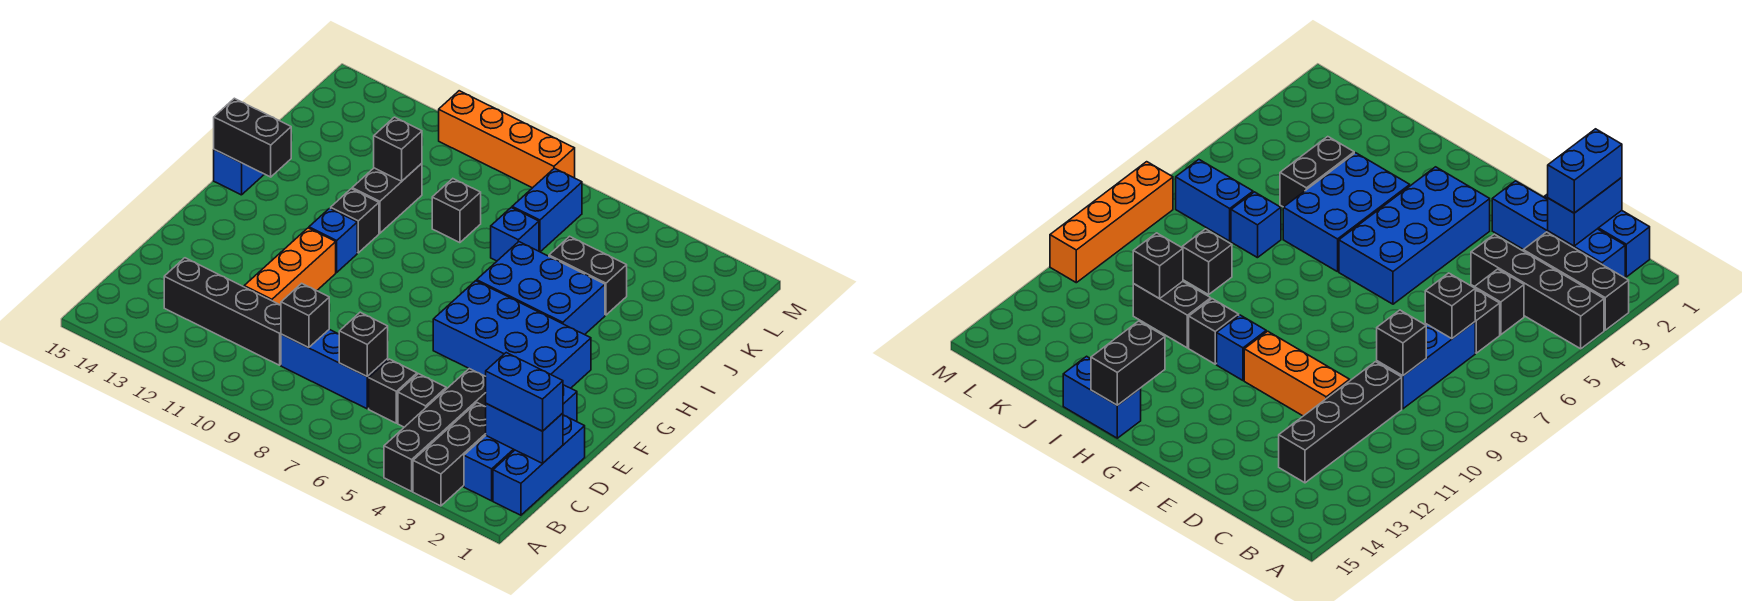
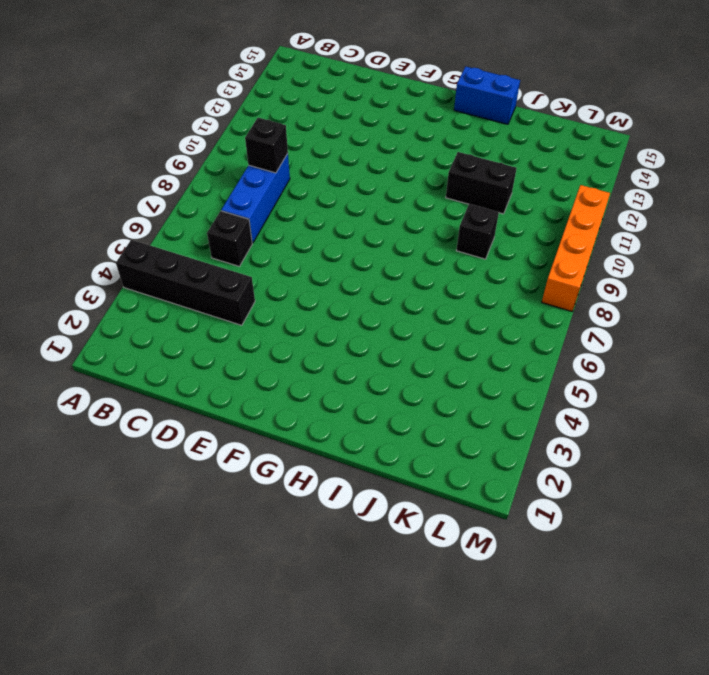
none -> black 1x3 brick [413,403,486,506]
none -> blue 1x3 brick [493,415,585,515]
none -> blue 1x4 brick [464,385,577,501]

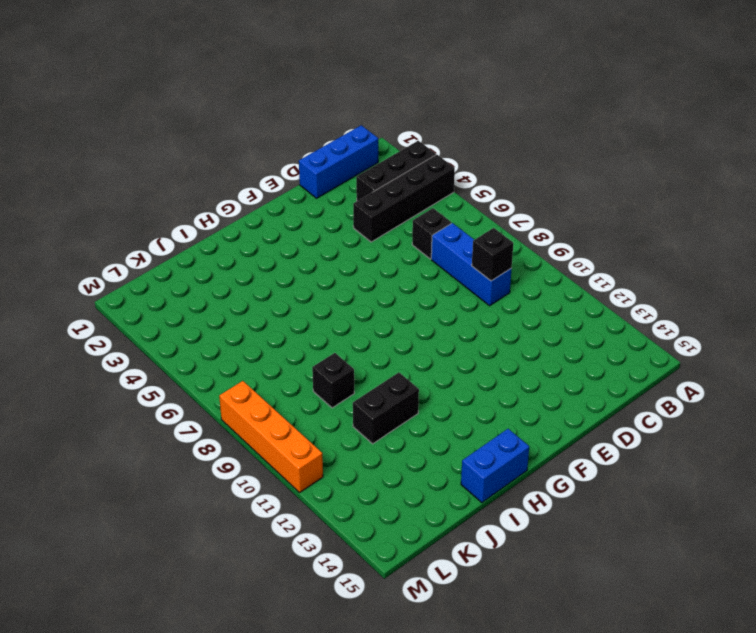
none -> blue 1x4 brick [464,385,577,501]
none -> black 1x1 brick [398,374,446,427]
none -> black 1x4 brick [164,258,281,365]

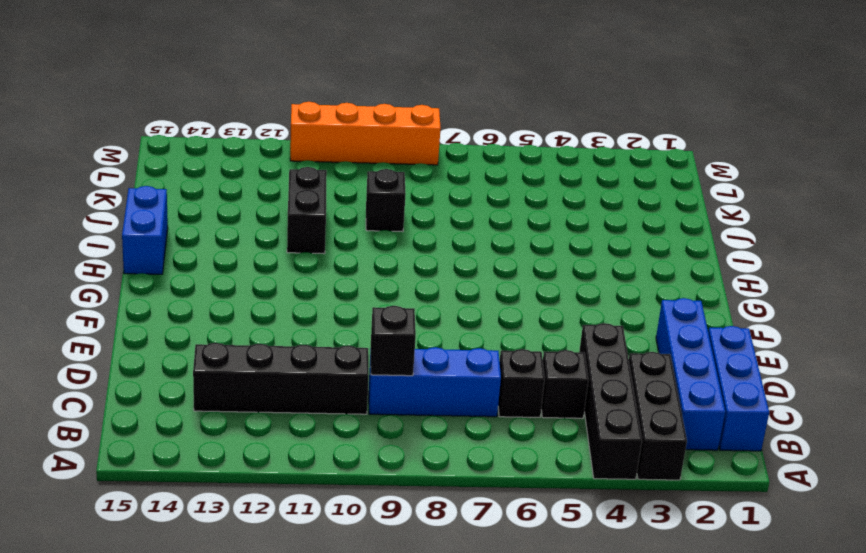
none -> orange 1x3 brick [244,228,336,305]
none -> blue 2x4 brick [433,281,591,388]
none -> blue 1x1 brick [309,208,357,272]

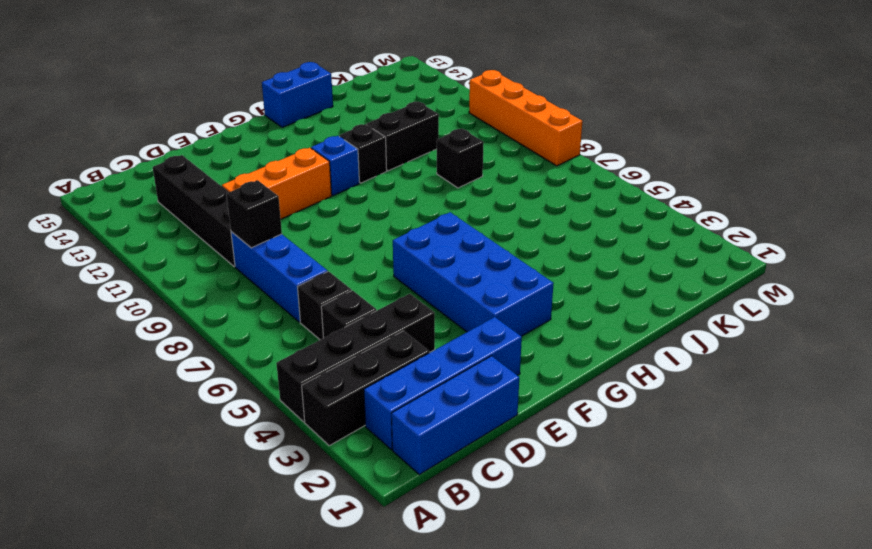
none -> blue 2x3 brick [477,242,605,335]
none -> black 1x2 brick [549,236,627,315]
none -> blue 1x1 brick [491,208,539,261]

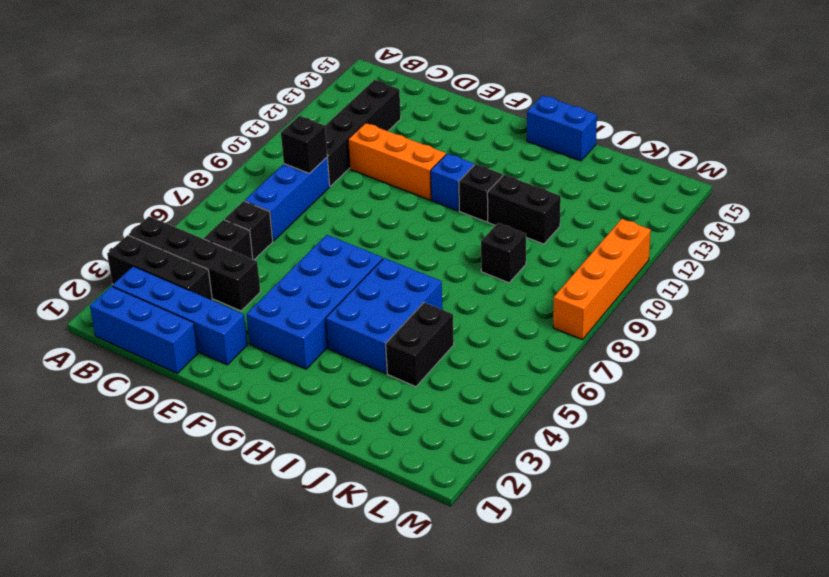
none -> blue 1x1 brick [491,208,539,261]
none -> blue 1x2 brick [512,168,582,252]
none -> blue 1x2 brick [486,404,563,463]

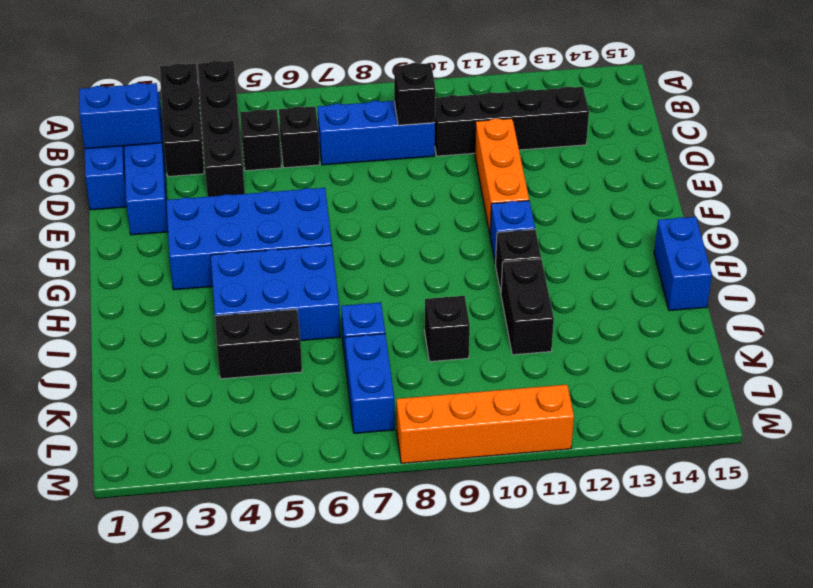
none -> black 1x1 brick [339,312,388,376]
none -> black 1x2 brick [214,98,291,177]
none -> black 1x1 brick [374,117,422,181]

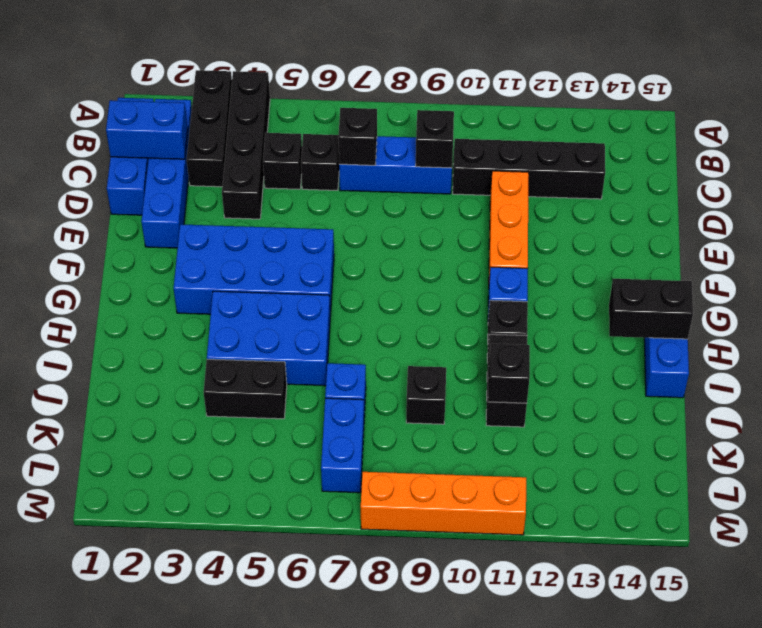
none -> blue 1x2 brick [486,353,563,431]

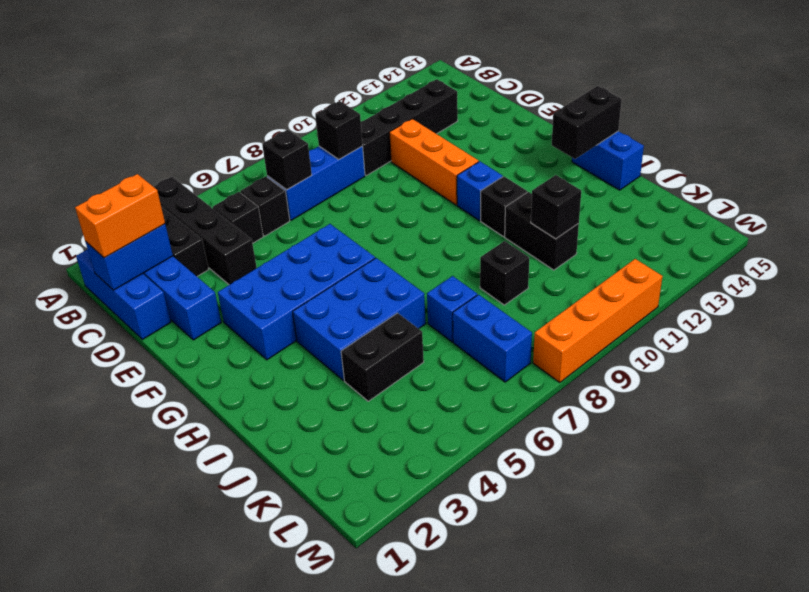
orange 1x2 brick [75,174,165,258] -> blue 1x2 brick [486,353,563,431]

